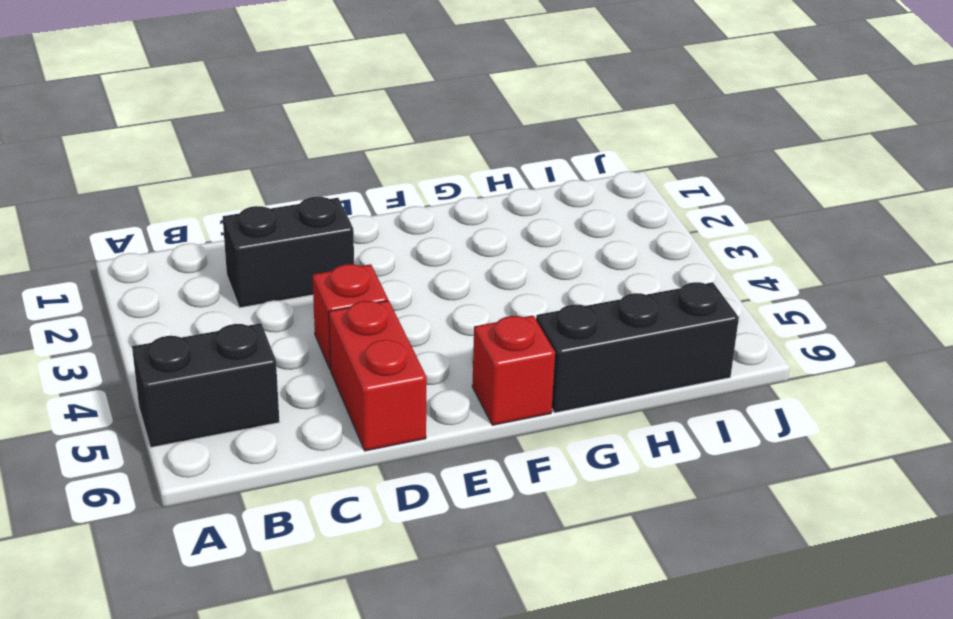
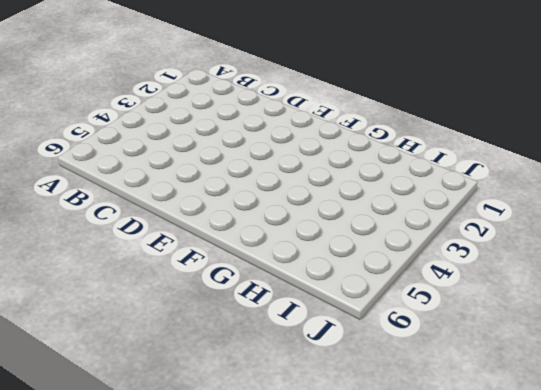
none -> black 1x2 brick [132,323,279,447]
none -> black 1x2 brick [223,197,354,308]

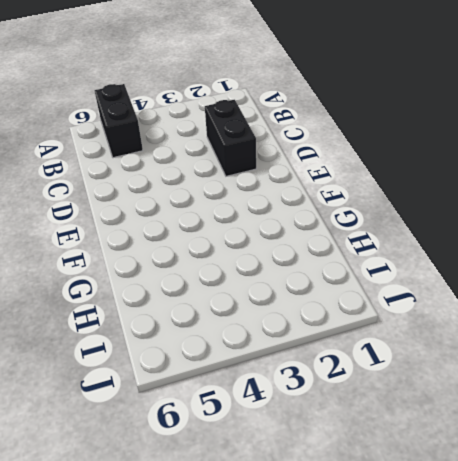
none -> red 1x1 brick [313,264,388,370]
none -> red 1x2 brick [329,300,427,451]

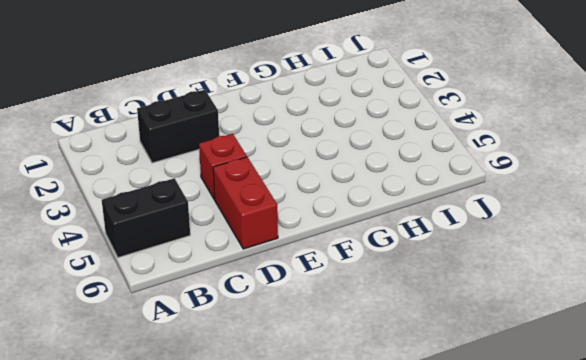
none -> red 1x1 brick [472,315,555,425]
none -> black 1x3 brick [536,282,739,413]

